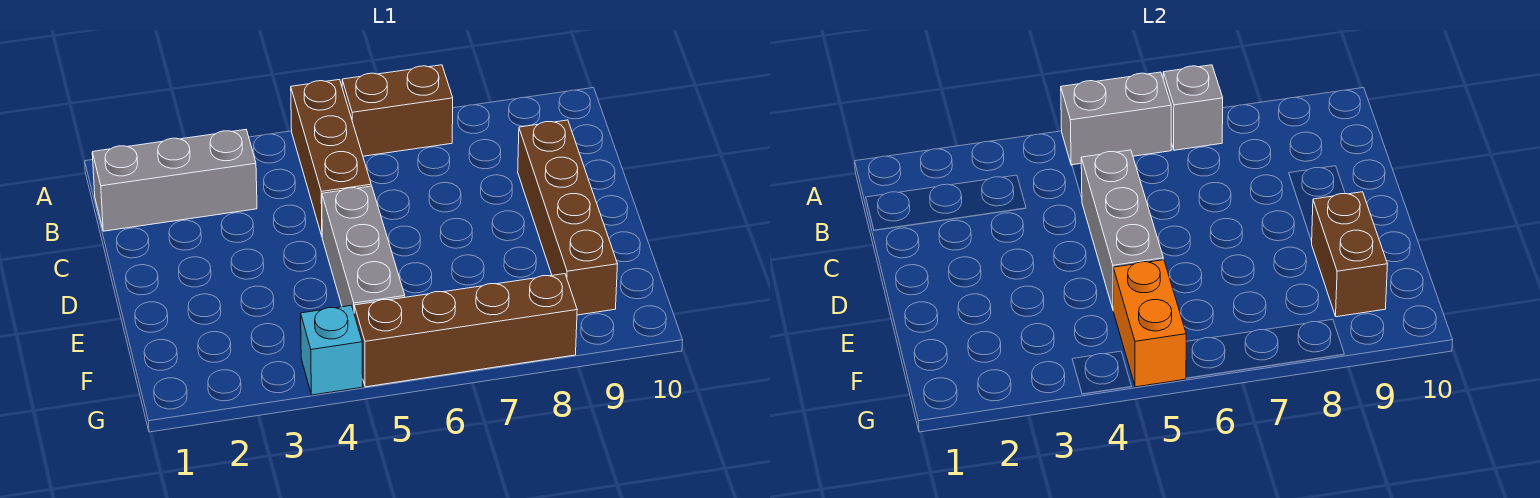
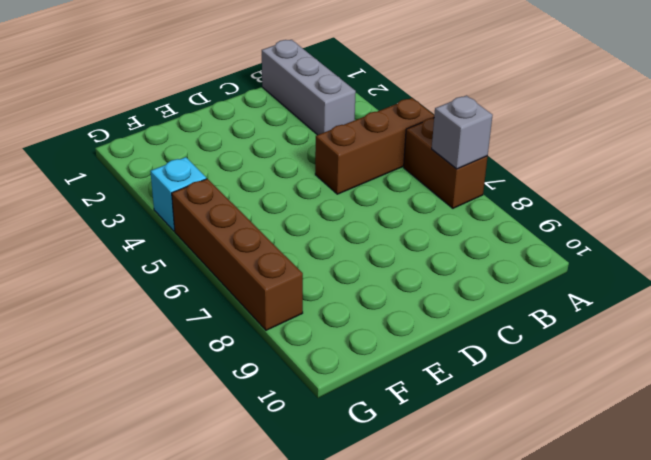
none -> brown 1x4 brick [518,120,618,315]
none -> grey 1x3 brick [322,186,405,311]
none -> grey 1x2 brick [1061,72,1171,165]

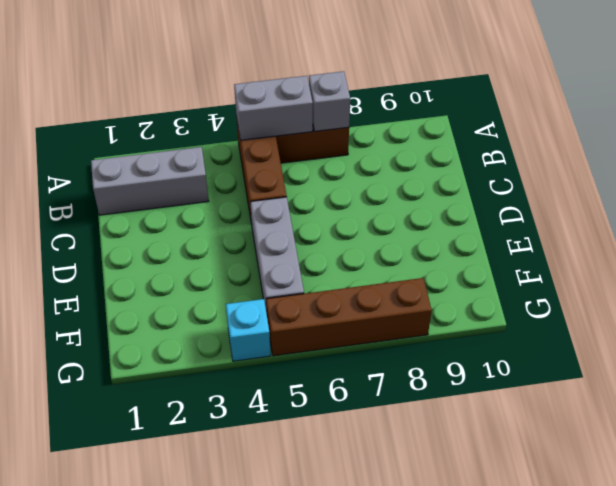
none -> brown 1x4 brick [518,120,618,315]
none -> grey 1x3 brick [1081,150,1163,311]
none -> brown 1x2 brick [1312,192,1388,317]

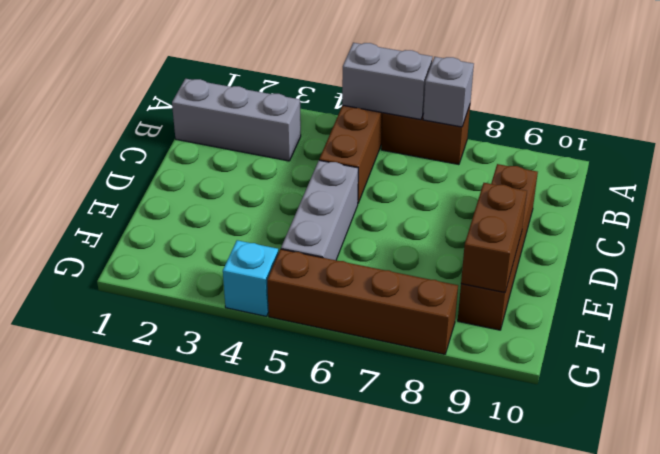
none -> grey 1x3 brick [1081,150,1163,311]
none -> orange 1x2 brick [1113,260,1186,387]

